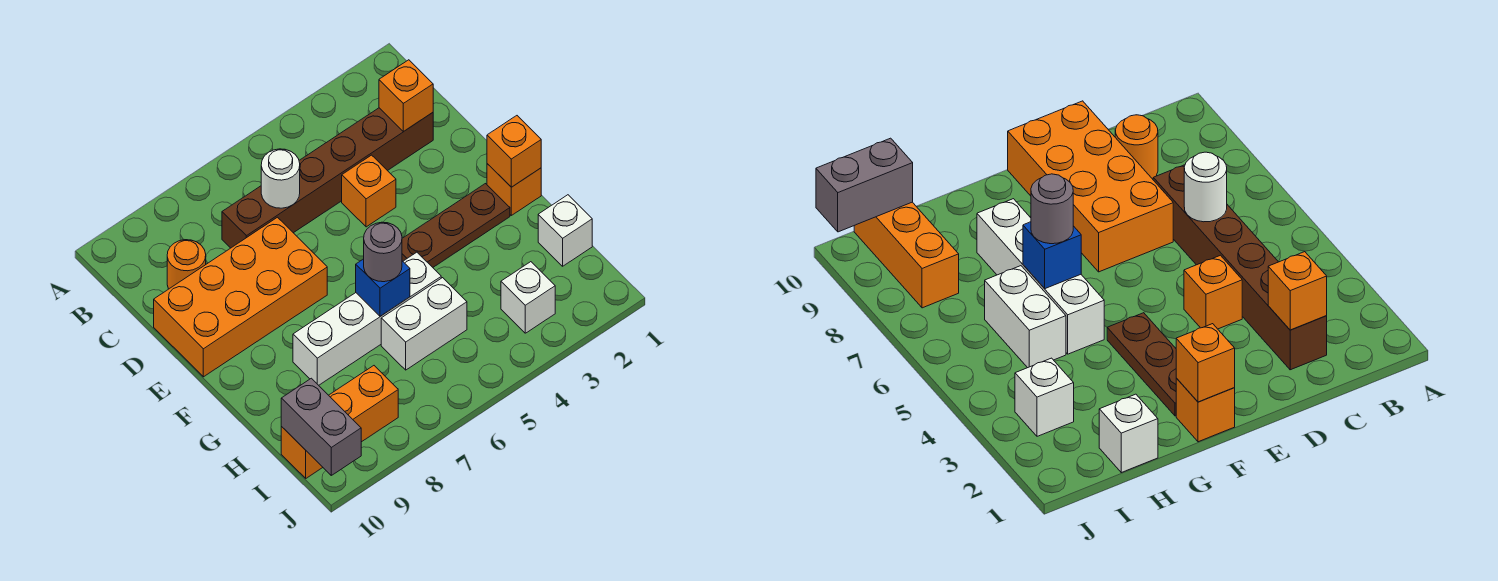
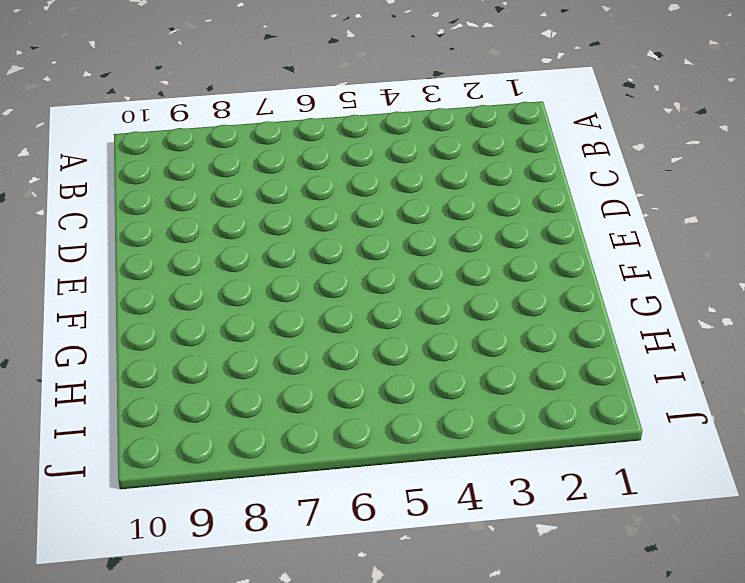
none -> brown 1x6 brick [222,108,433,248]
none -> orange 1x1 round brick [167,240,206,289]
none -> orange 1x1 brick [342,155,396,227]

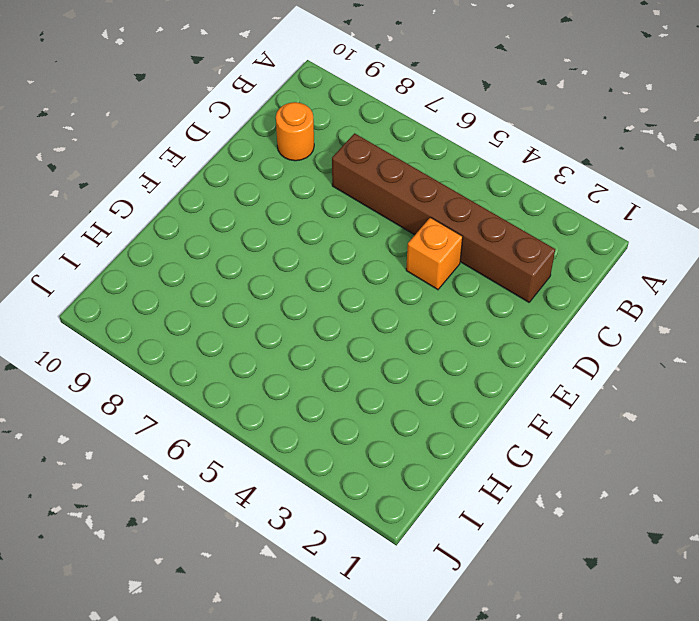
none -> orange 2x4 brick [154,217,327,377]
none -> orange 1x1 brick [487,164,541,215]
none -> brown 1x3 plate [402,184,510,267]

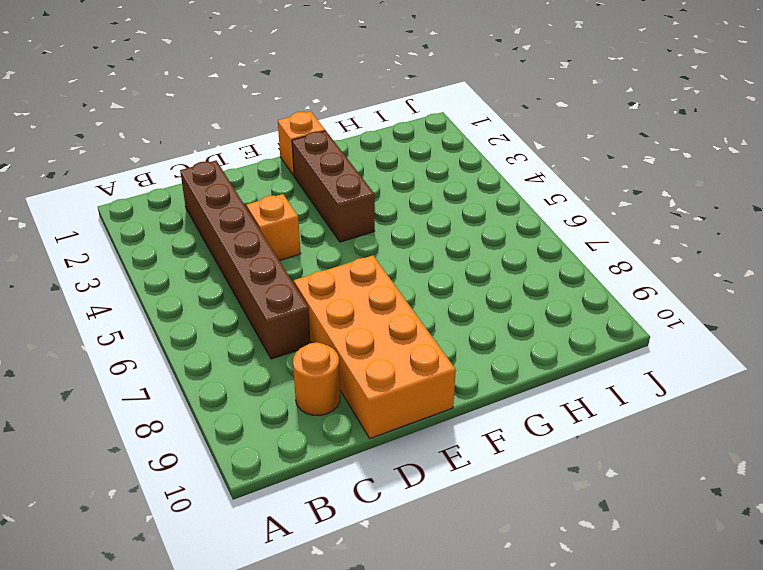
brown 1x3 brick [292,131,375,242] -> brown 1x3 plate [402,184,510,267]
none -> white 1x4 brick [293,252,441,385]
none -> white 1x1 brick [538,195,592,266]
none -> white 1x2 brick [381,278,467,370]

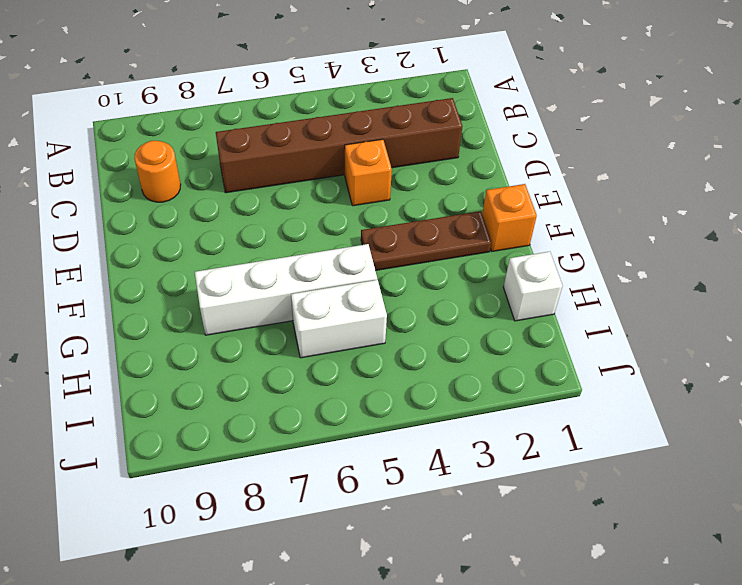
none -> orange 2x4 brick [154,217,327,377]
none -> white 1x1 brick [501,262,555,333]
none -> orange 1x3 brick [281,366,398,478]

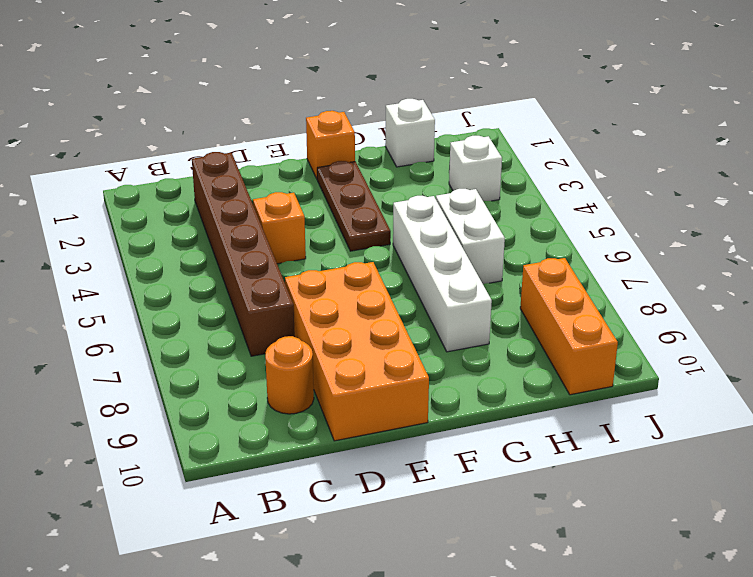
none -> orange 1x1 brick [379,60,433,132]
none -> white 1x1 round brick [261,149,300,208]
none -> orange 1x1 brick [487,116,541,187]

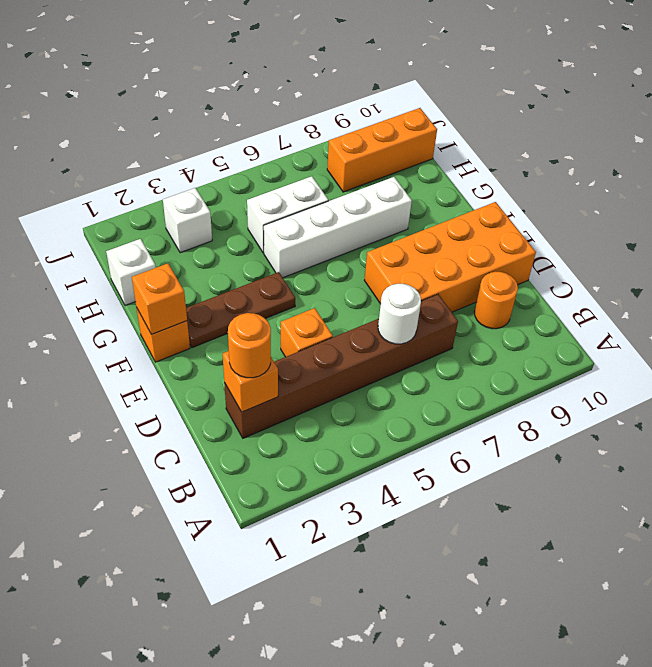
orange 1x1 round brick [228,313,271,378] -> none
none -> blue 1x1 brick [356,259,410,316]
none -> grey 1x2 brick [281,378,361,475]
none -> grey 1x1 round brick [364,222,402,282]

